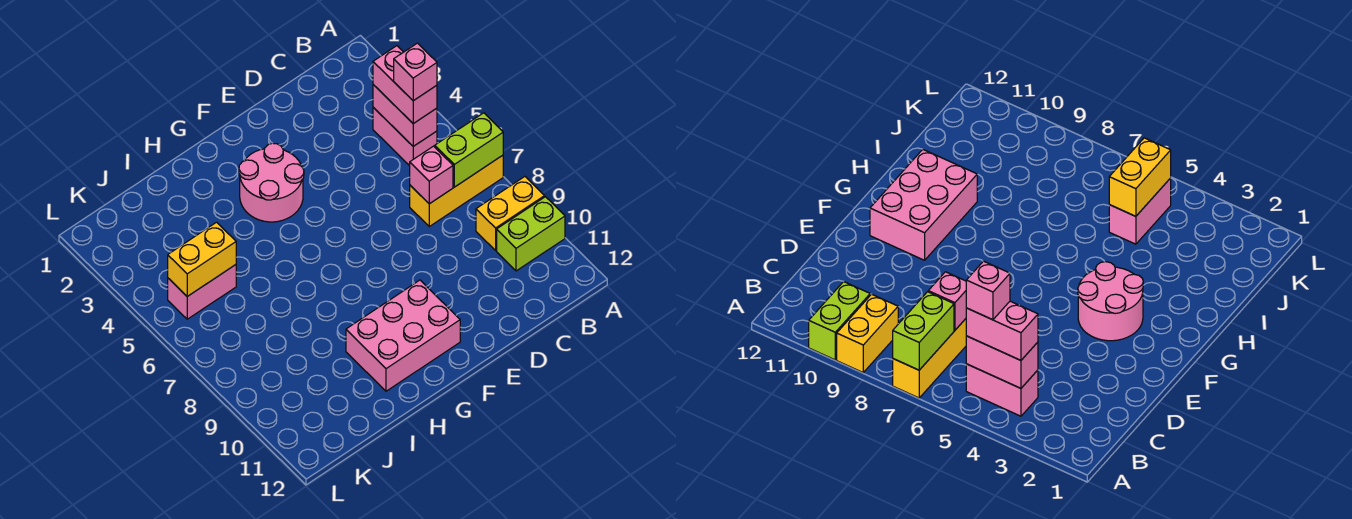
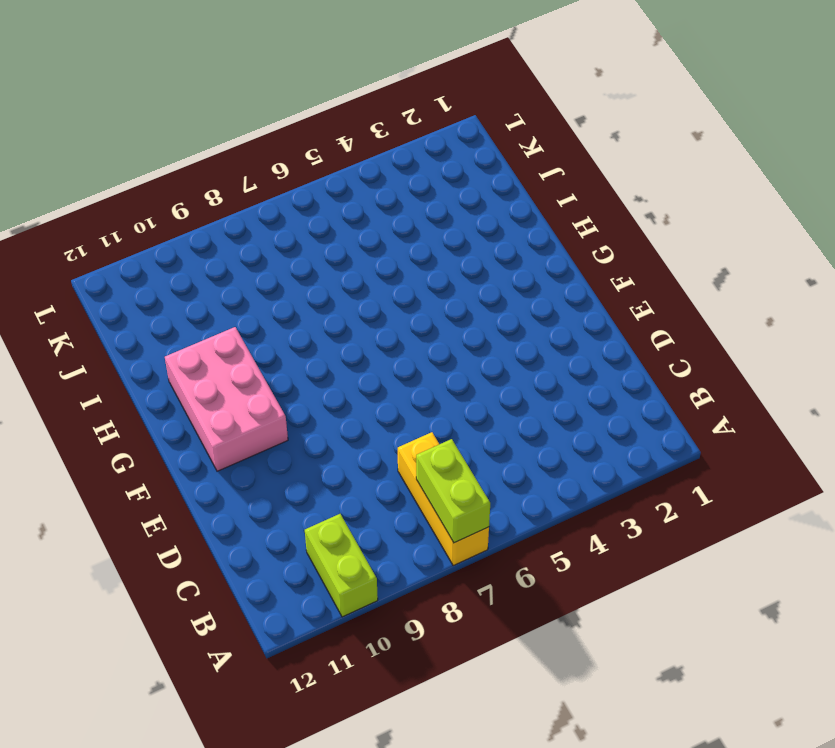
none -> yellow 1x2 brick [476,177,545,250]
none -> pink 1x2 brick [373,107,437,166]
none -> pink 2x2 round brick [239,143,304,222]

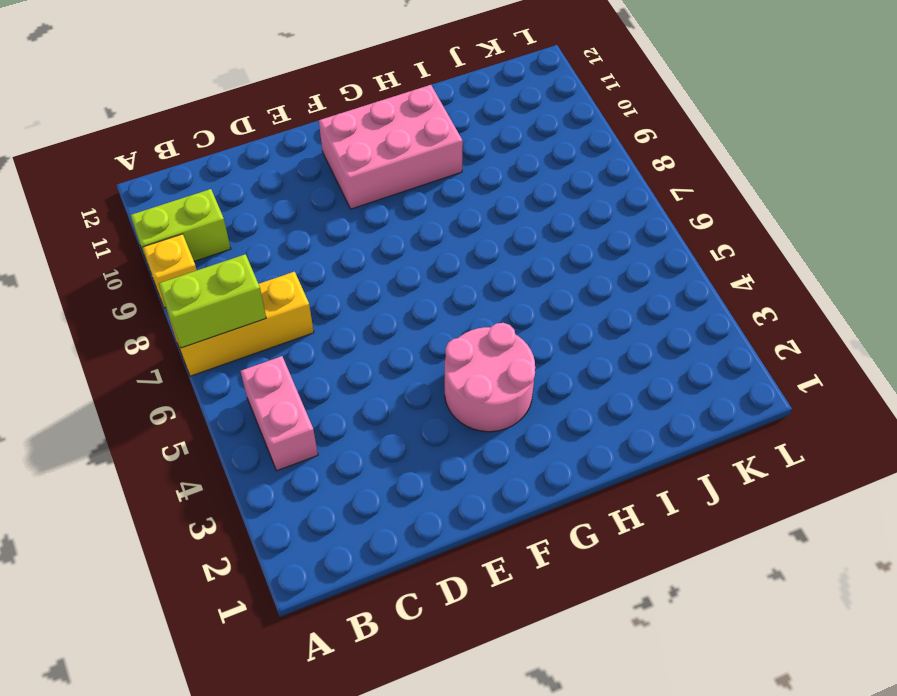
yellow 1x1 brick [143,234,197,308] -> yellow 1x2 brick [476,177,545,250]
none -> pink 1x2 brick [168,265,236,319]
none -> pink 1x2 brick [373,85,437,146]
none -> pink 1x1 brick [410,146,453,204]

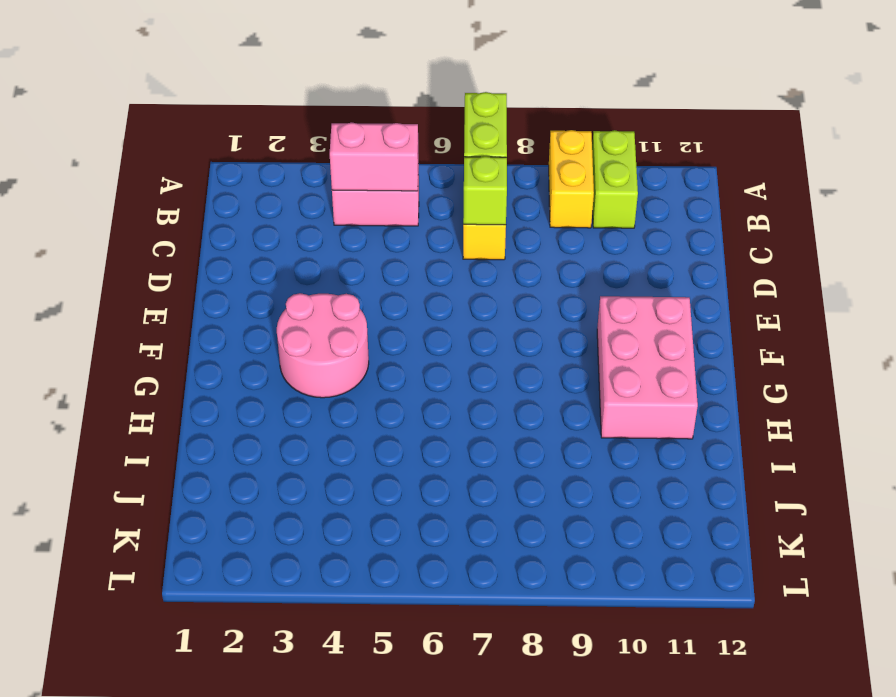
lime 1x1 brick [463,156,507,225] -> pink 1x1 brick [410,146,453,204]
none -> pink 1x2 brick [168,265,236,319]
none -> yellow 1x2 brick [168,222,236,296]
none -> pink 1x2 brick [373,46,437,124]

